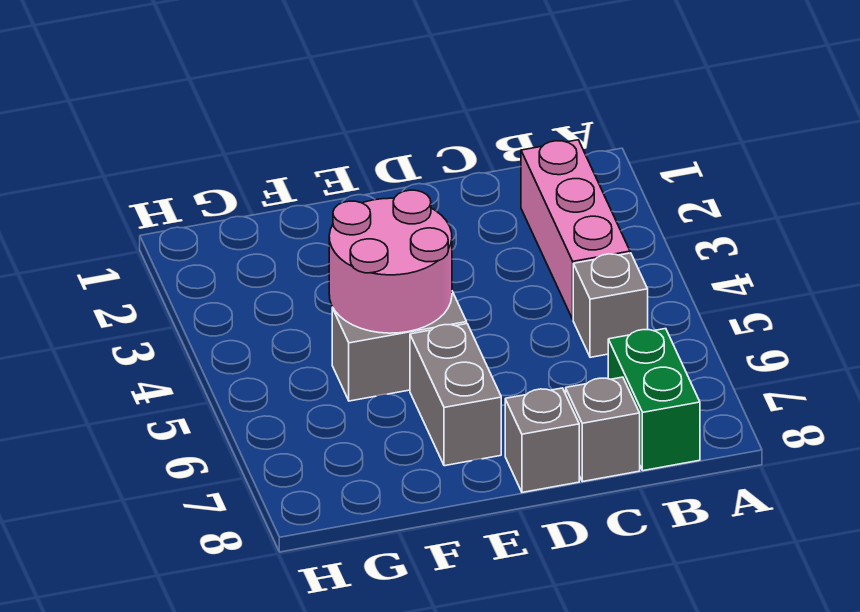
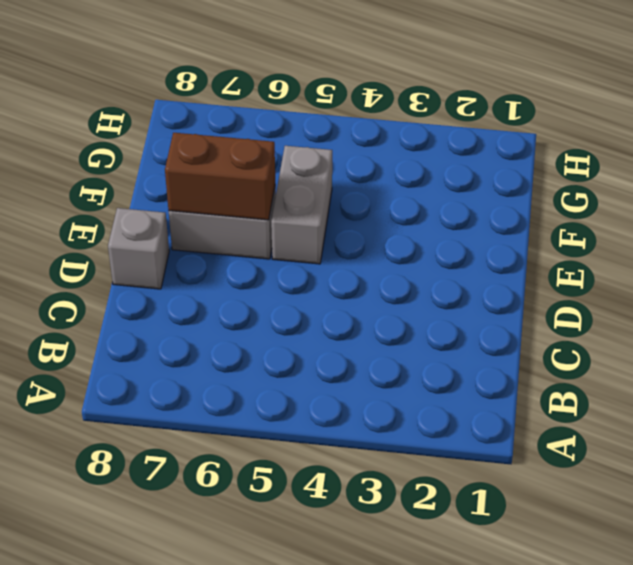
brown 1x2 brick [165,133,275,220] -> none
none -> pink 1x3 brick [521,140,630,319]
none -> grey 1x1 brick [573,253,648,357]

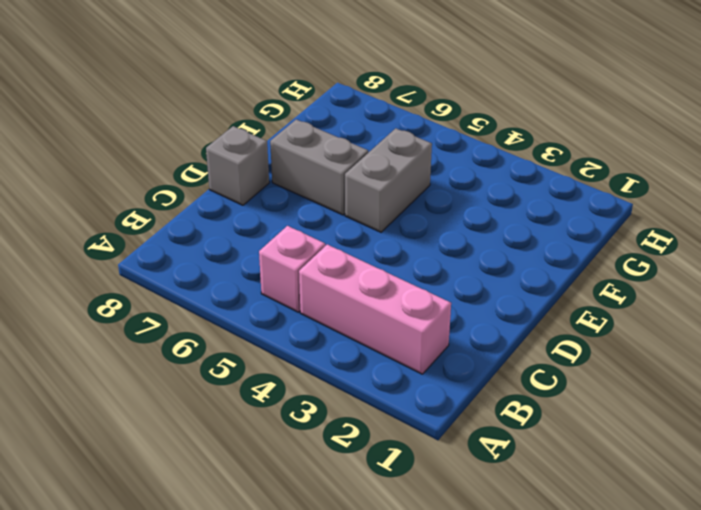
pink 1x1 brick [259,226,325,312] -> grey 1x1 brick [573,253,648,357]
none -> green 1x2 brick [608,329,700,471]
none -> grey 1x1 brick [566,377,640,482]

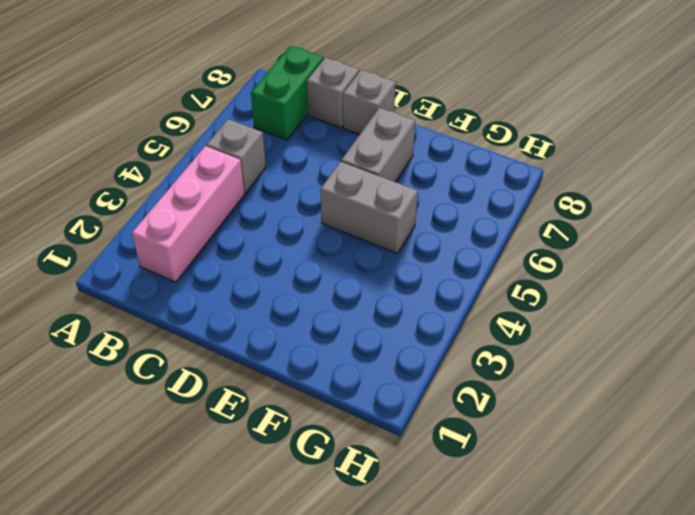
none -> pink 2x2 round brick [329,190,452,333]

